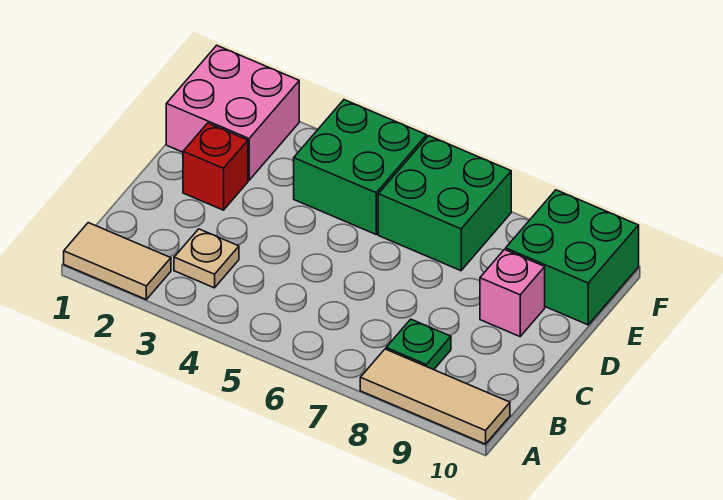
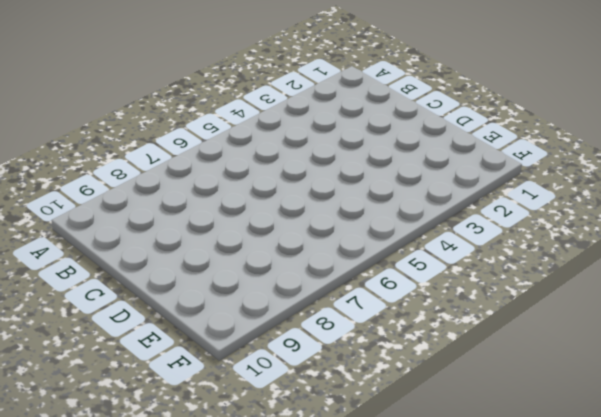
none -> tan 1x2 tile [64,223,171,299]
none -> tan 1x3 tile [360,349,510,444]

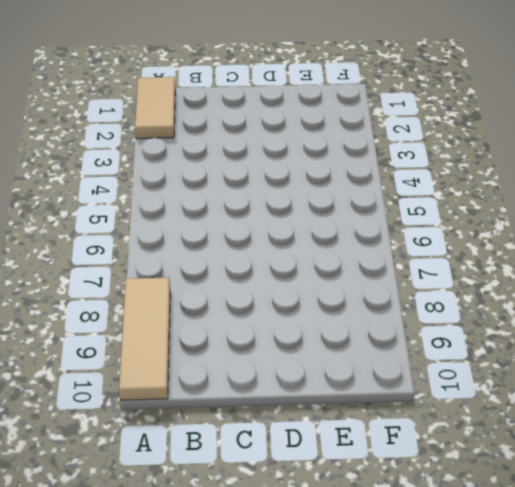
none -> tan 1x1 plate [174,229,239,288]
none -> green 1x1 plate [386,319,451,370]

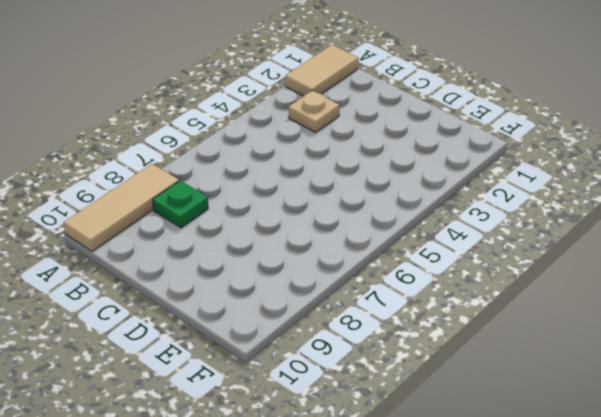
none -> red 1x1 brick [183,123,248,210]
none -> pink 1x1 brick [480,250,545,336]

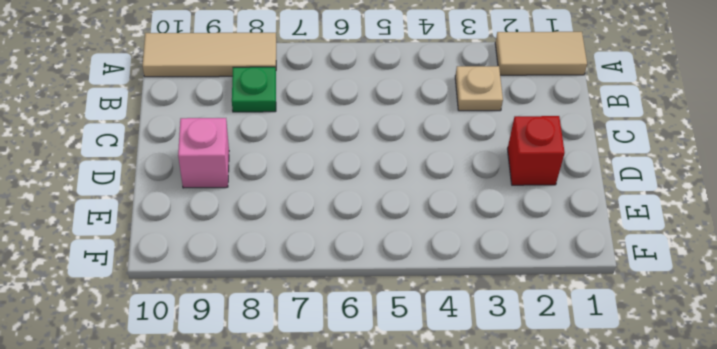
none -> pink 2x2 brick [166,45,299,180]
none -> green 2x2 brick [294,100,427,234]

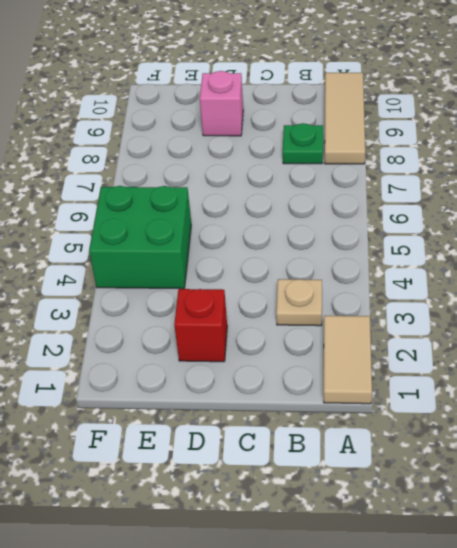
none -> pink 2x2 brick [166,45,299,180]
none -> green 2x2 brick [378,136,511,271]

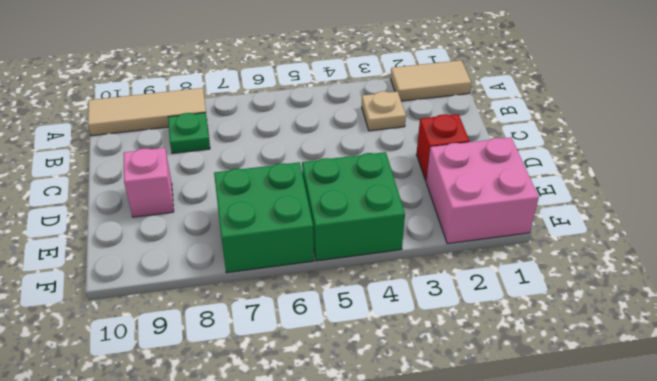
none -> green 2x2 brick [506,190,639,325]

